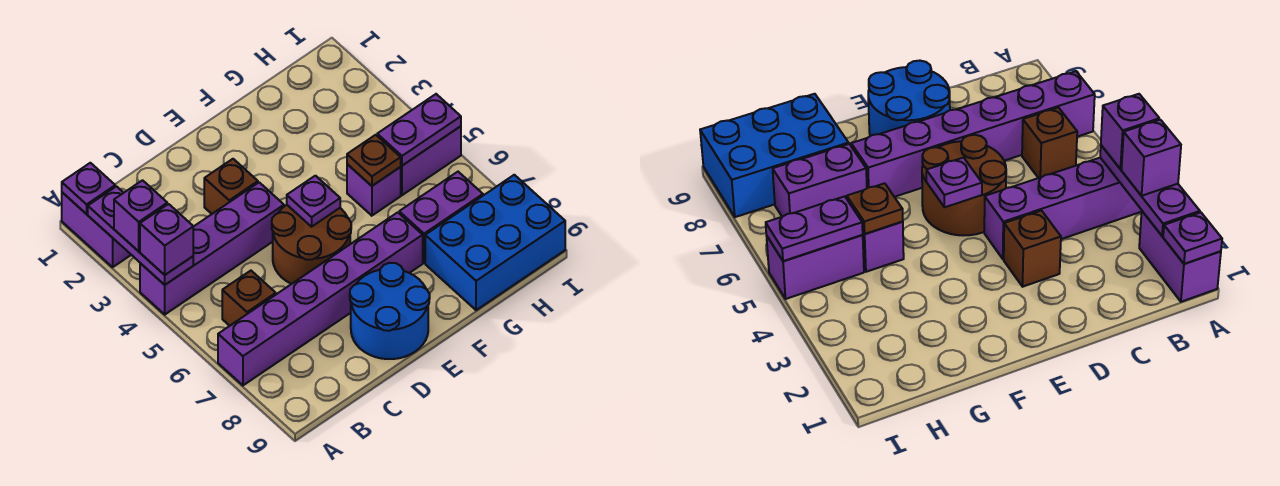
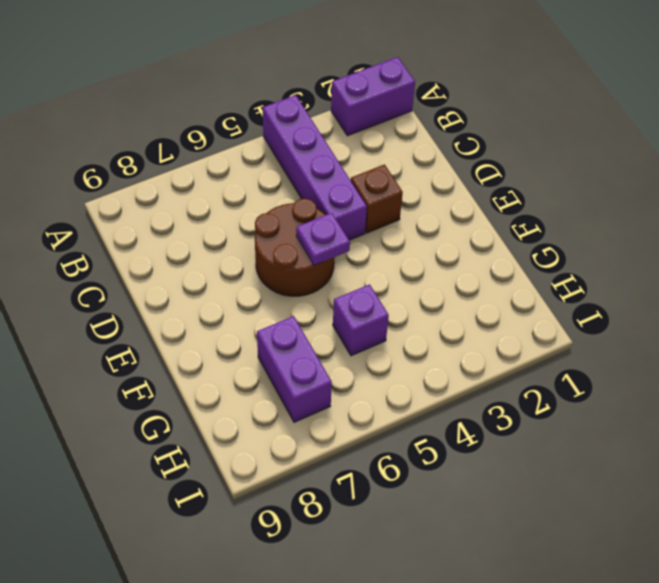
none -> purple 1x6 brick [218,212,423,385]
none -> brown 1x1 brick [222,271,276,326]
none -> blue 2x2 round brick [350,263,430,359]

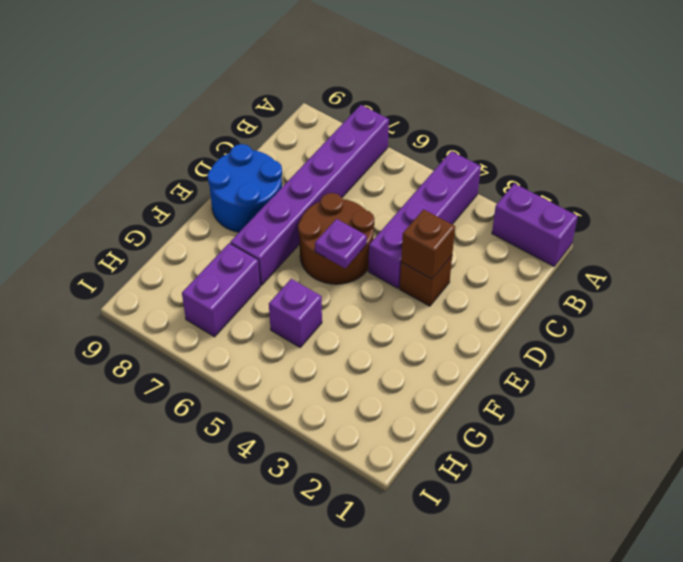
brown 1x1 brick [401,209,455,279] -> brown 1x1 brick moved to [222,271,276,326]
none -> blue 2x3 brick [425,175,565,310]
none -> purple 1x2 brick [401,126,461,195]
none -> purple 1x1 plate [62,163,115,214]

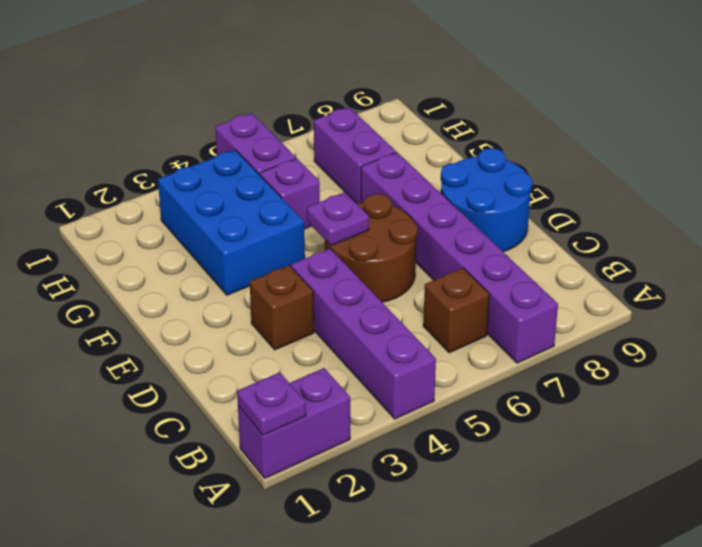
blue 2x3 brick [158,150,305,295] -> blue 2x3 brick moved to [425,175,565,310]
none -> purple 1x3 plate [88,186,193,285]
none -> brown 1x1 plate [347,135,401,186]
none -> purple 1x2 plate [377,94,461,166]

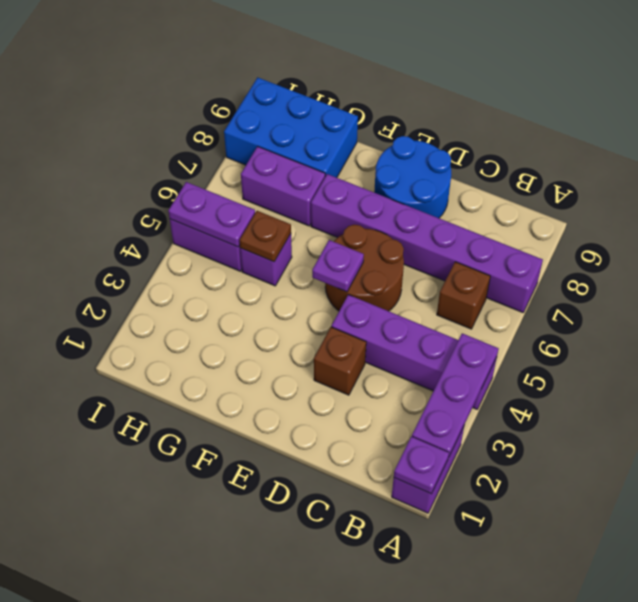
none -> purple 1x1 brick [114,180,167,251]
none -> purple 1x1 brick [140,204,193,275]

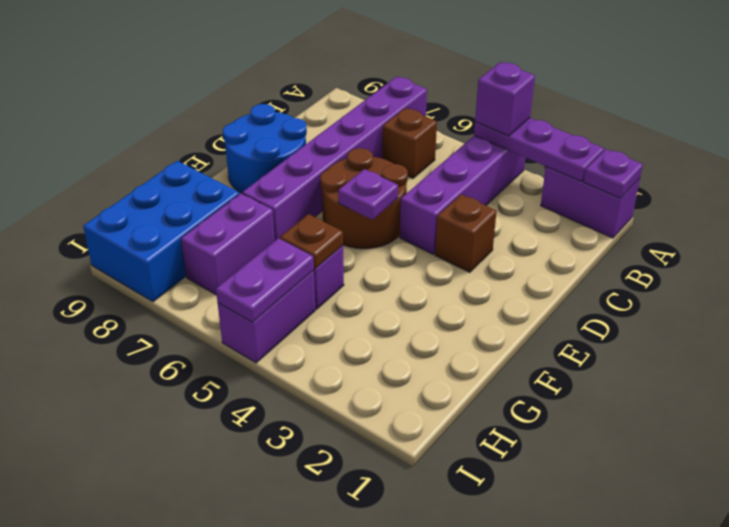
none -> purple 1x1 brick [114,180,167,251]

